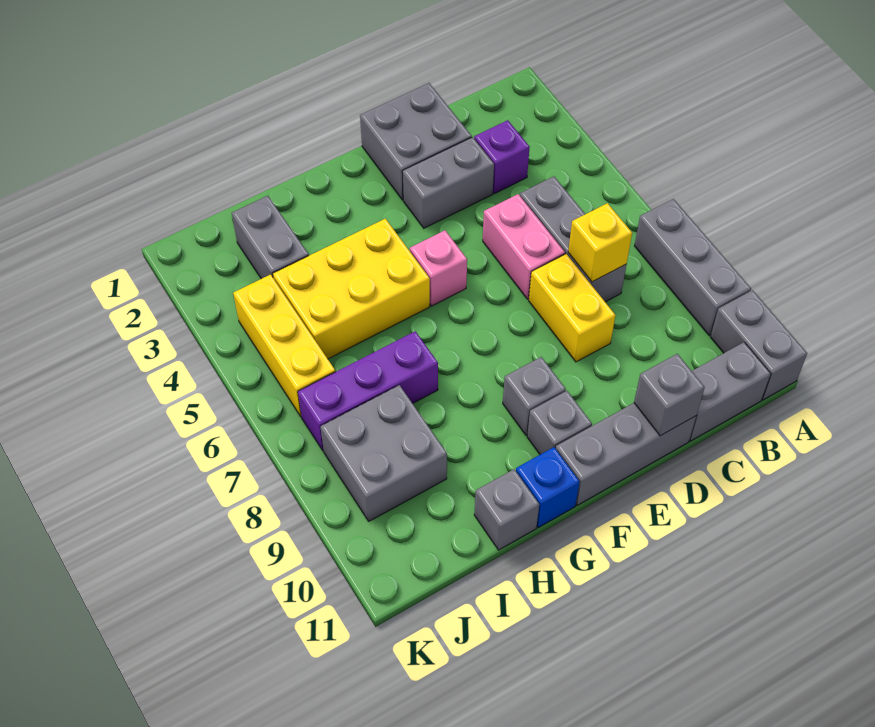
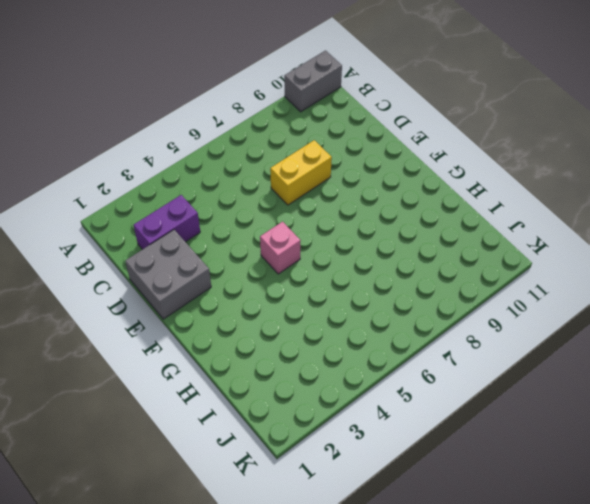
purple 1x2 brick [133,195,200,249] -> purple 1x1 brick [474,120,530,194]
none -> grey 1x3 brick [635,199,751,335]
none -> grey 1x2 brick [689,342,771,441]
none -> grey 1x3 brick [520,176,626,302]

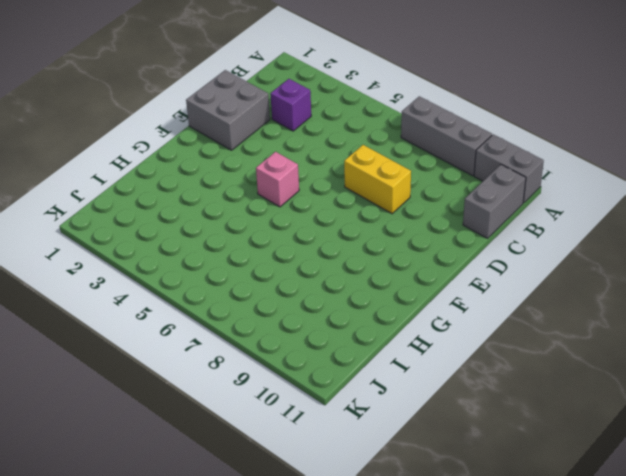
none -> grey 1x3 brick [520,176,626,302]
none -> grey 1x2 brick [402,137,494,228]
none -> pink 1x2 brick [483,194,565,299]

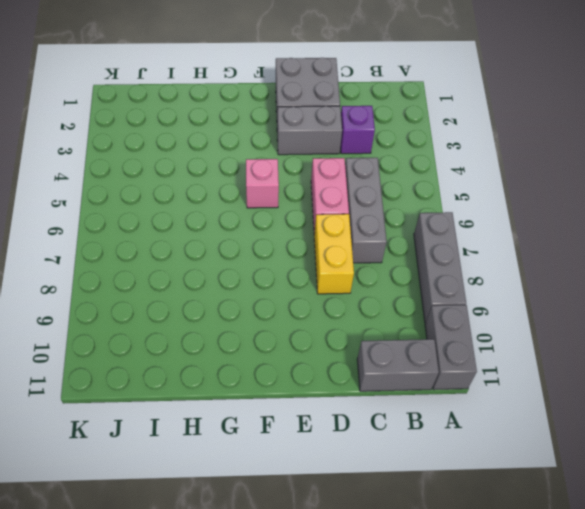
none -> grey 1x3 brick [556,403,696,505]
none -> grey 1x1 brick [503,357,566,435]
none -> grey 1x1 brick [527,391,592,454]

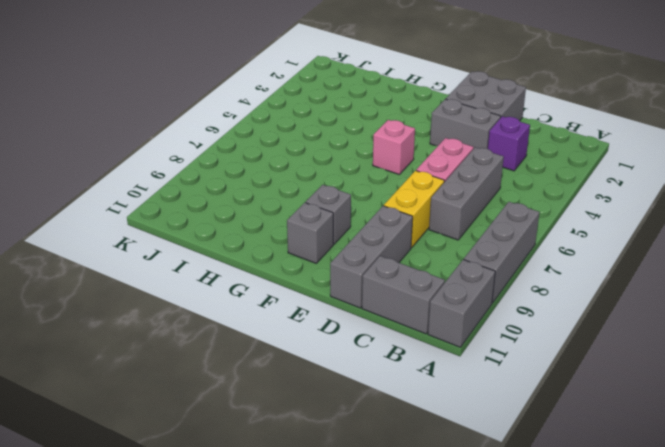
grey 1x3 brick [330,206,413,308] -> grey 1x3 brick turned to [556,403,696,505]
none -> yellow 2x3 brick [273,219,430,359]
none -> blue 1x1 brick [516,447,579,527]
none -> purple 1x3 brick [298,331,438,451]

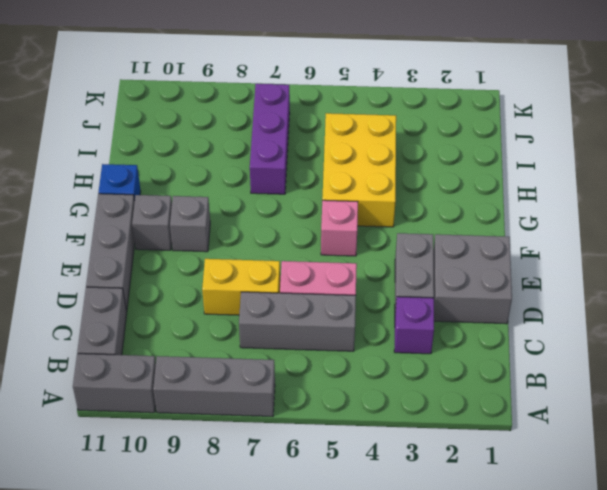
none -> grey 1x1 brick [474,469,539,550]
none -> grey 1x2 brick [232,196,309,279]
none -> grey 2x2 brick [320,385,447,521]

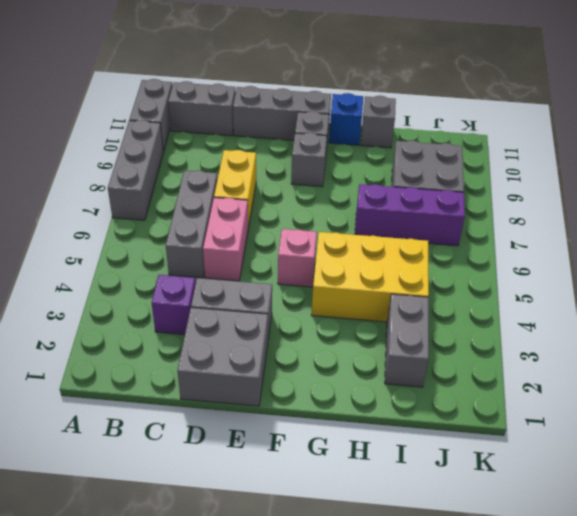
none -> yellow 1x3 brick [233,275,335,416]
none -> yellow 1x1 brick [568,203,632,282]
none -> grey 1x1 brick [634,354,705,436]

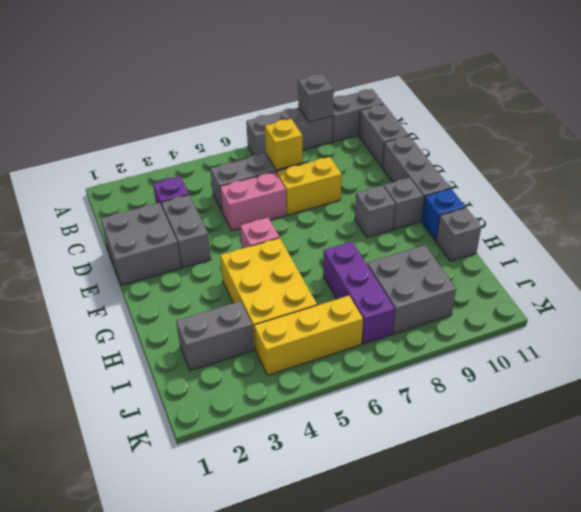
grey 1x1 brick [298,74,334,122] -> grey 1x1 brick moved to [634,354,705,436]

